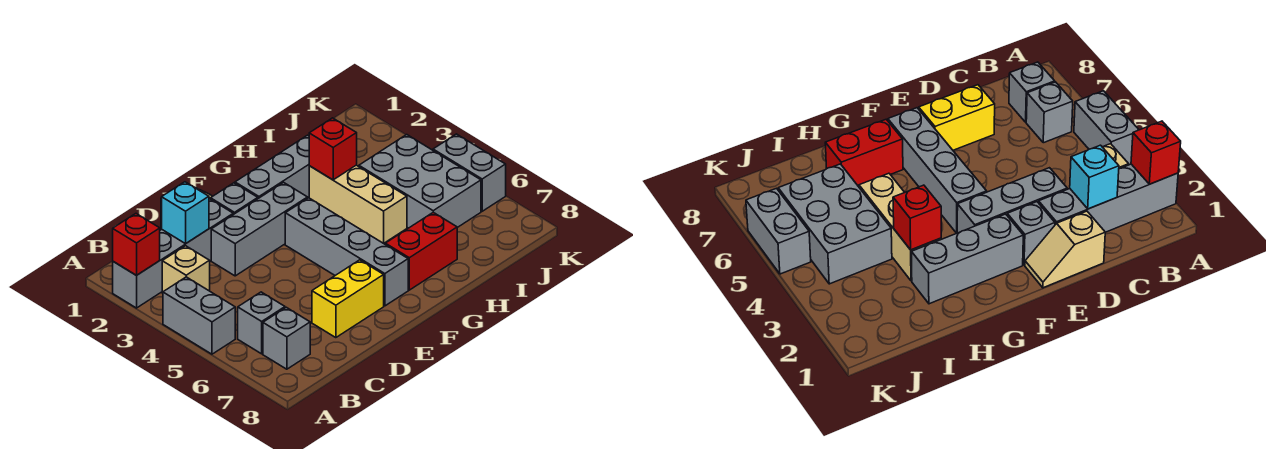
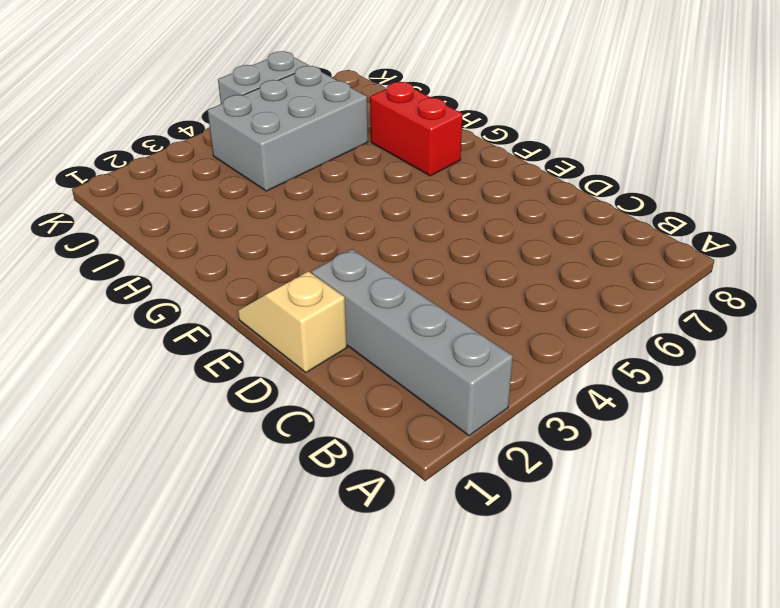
none -> grey 1x2 brick [163,277,235,354]
none -> tan 1x1 brick [162,246,210,293]
none -> grey 1x1 brick [238,292,285,354]

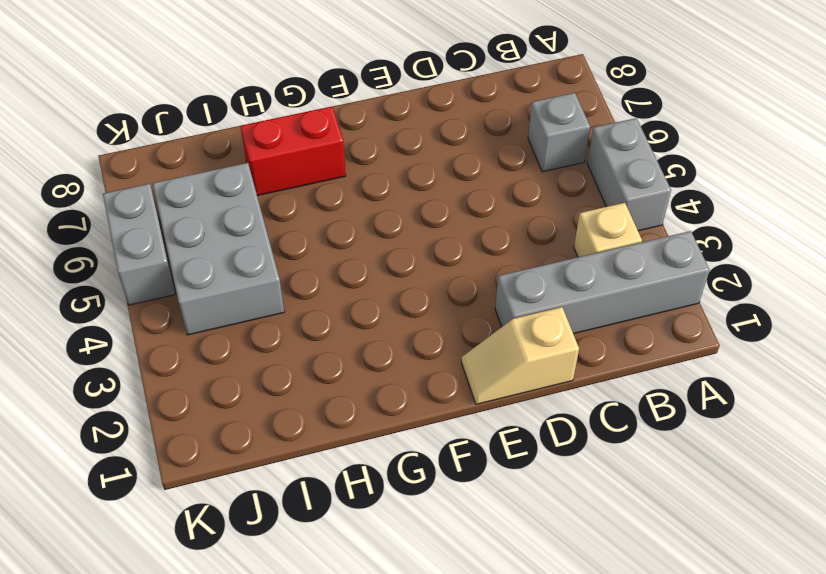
none -> grey 1x1 brick [263,307,310,369]
none -> grey 1x3 brick [211,182,308,276]
none -> yellow 1x2 brick [312,260,384,338]

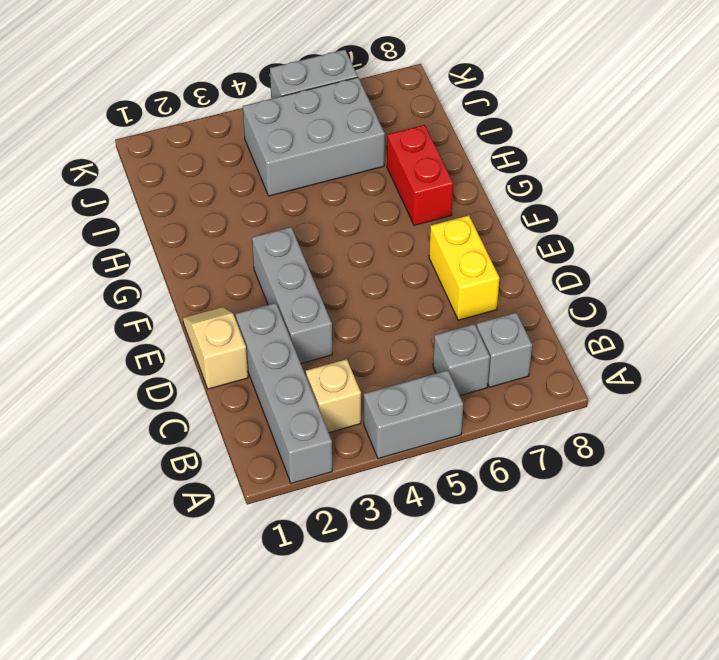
none -> grey 1x1 brick [211,183,258,215]
none -> grey 1x3 brick [235,135,309,199]
none -> grey 1x4 brick [285,198,408,306]

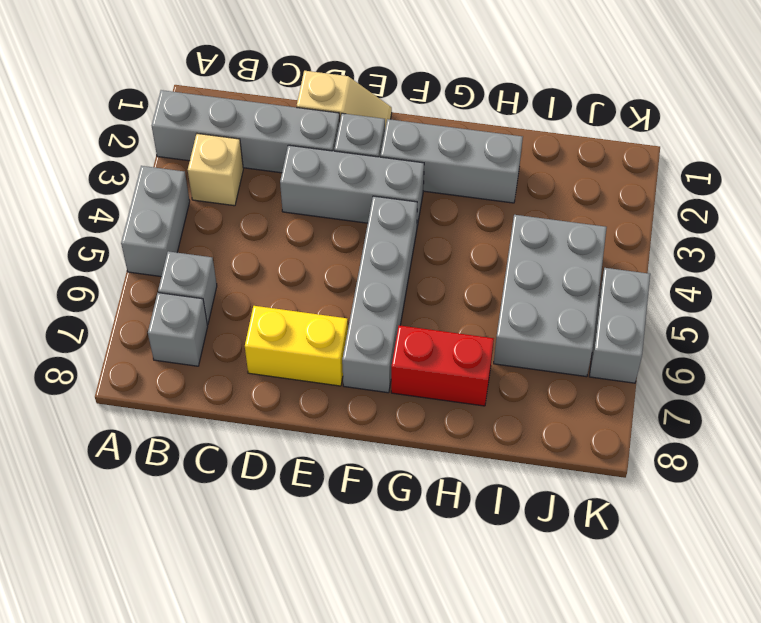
none -> tan 1x3 brick [309,165,407,243]
none -> red 1x1 brick [113,214,160,275]
none -> cyan 1x1 brick [162,182,209,244]

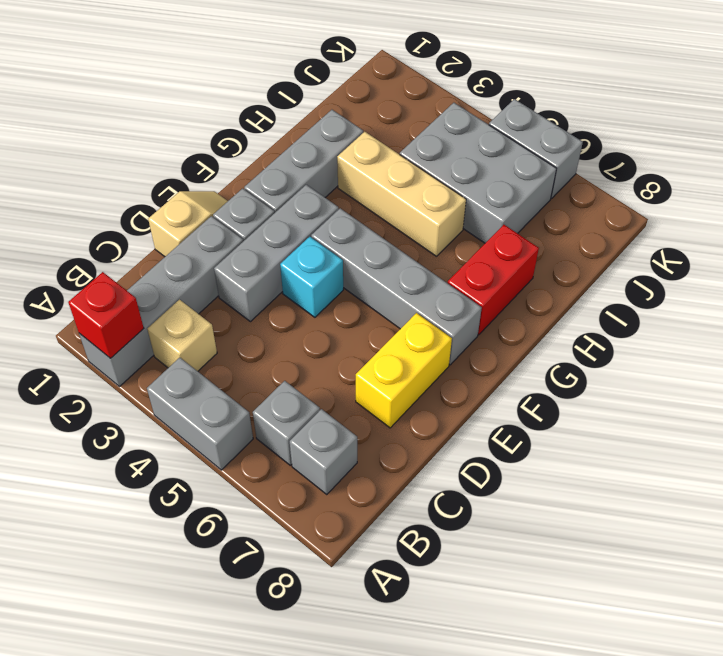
cyan 1x1 brick [280,237,343,317] -> cyan 1x1 brick moved to [162,182,209,244]
none -> red 1x1 brick [309,118,357,180]

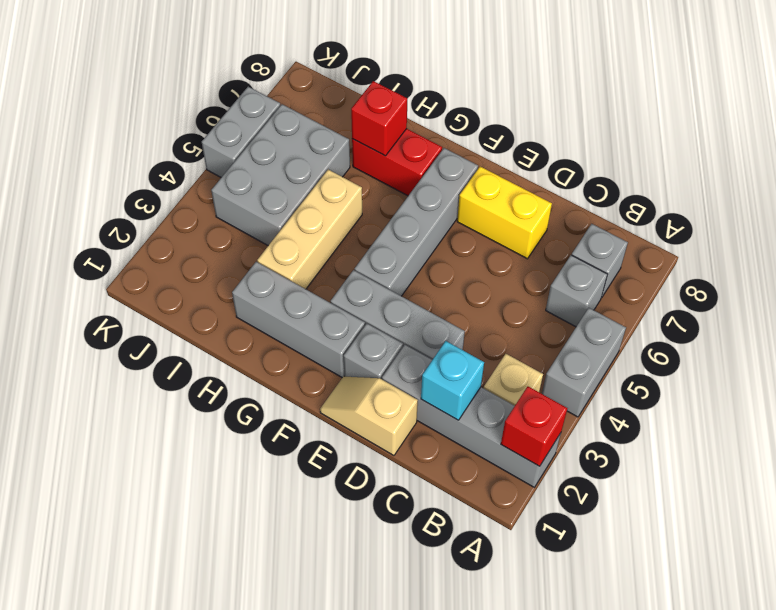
red 1x1 brick [351,81,407,156] -> red 1x1 brick moved to [309,118,357,180]

